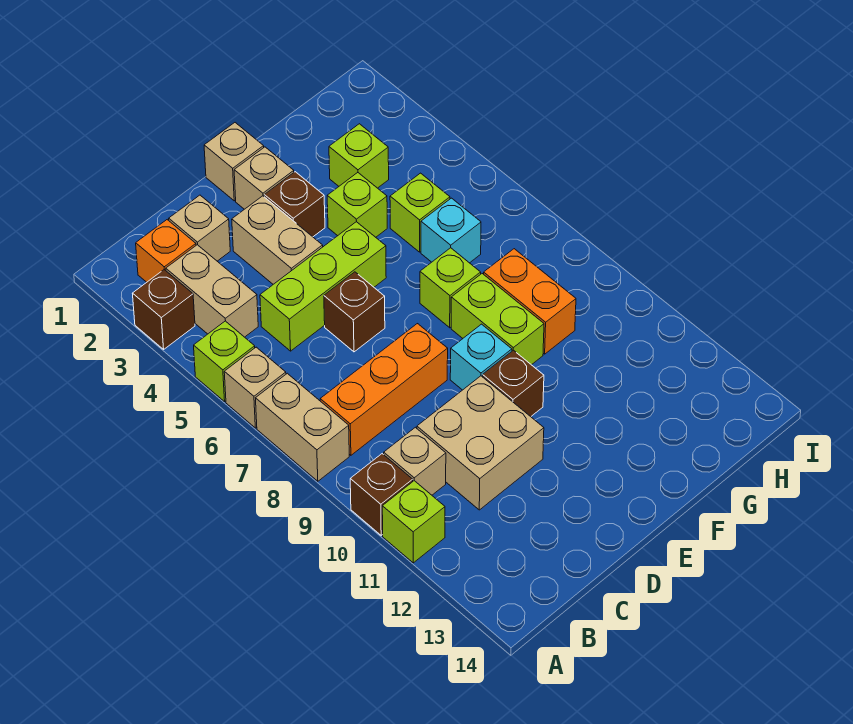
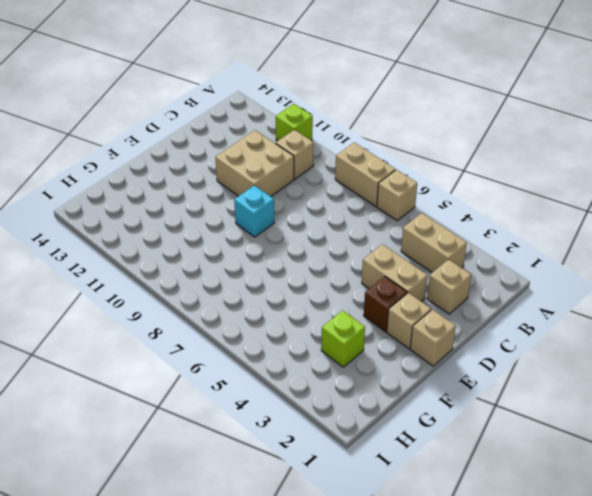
none -> brown 1x1 brick [132,270,195,349]
none -> lime 1x1 brick [194,321,255,402]
none -> brown 1x1 brick [350,454,413,535]

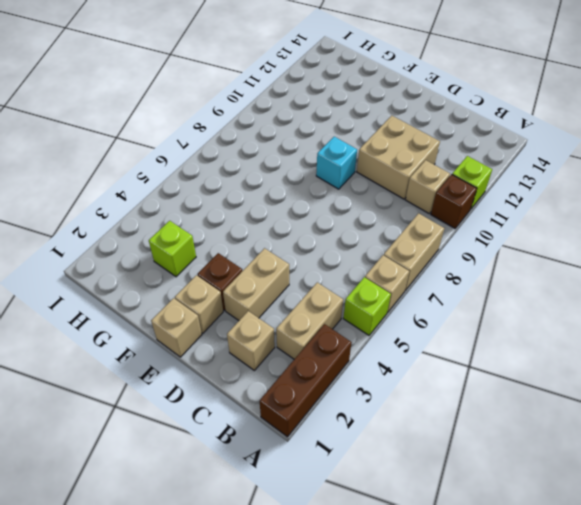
brown 1x3 brick [260,324,352,437] -> brown 1x1 brick [132,270,195,349]
none -> orange 1x1 brick [136,220,196,282]
none -> orange 1x3 brick [320,324,448,455]
none -> lime 1x3 brick [260,222,386,351]

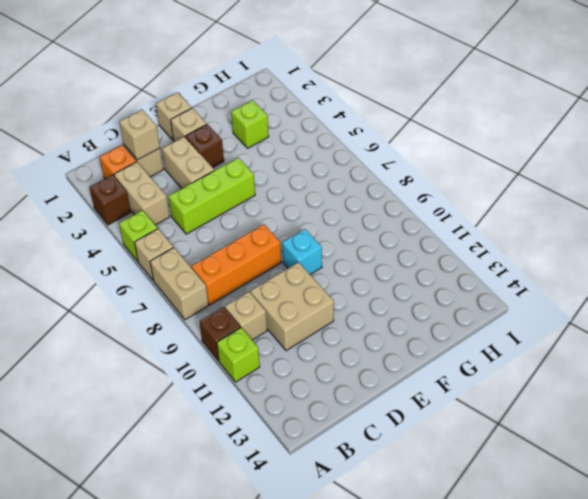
tan 1x1 brick [119,110,160,160] -> none
none -> brown 1x1 brick [324,272,385,352]
none -> brown 1x1 brick [483,350,544,417]
none -> lime 1x1 brick [327,173,387,237]

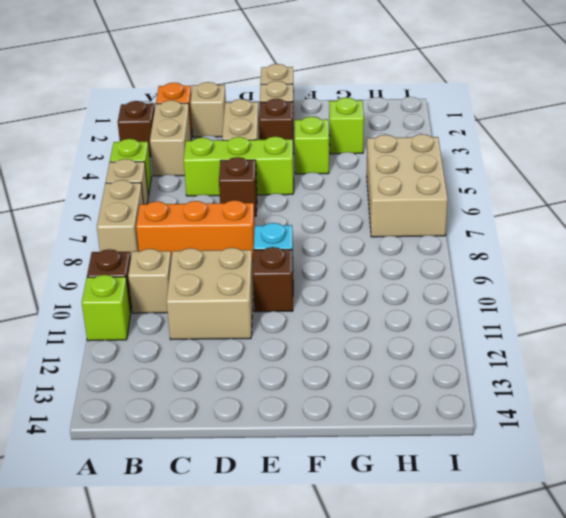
tan 2x3 brick [367,134,448,237] -> none
none -> lime 1x1 brick [420,248,481,328]
none -> lime 1x2 brick [451,274,544,365]
none -> lime 1x1 brick [390,173,450,252]

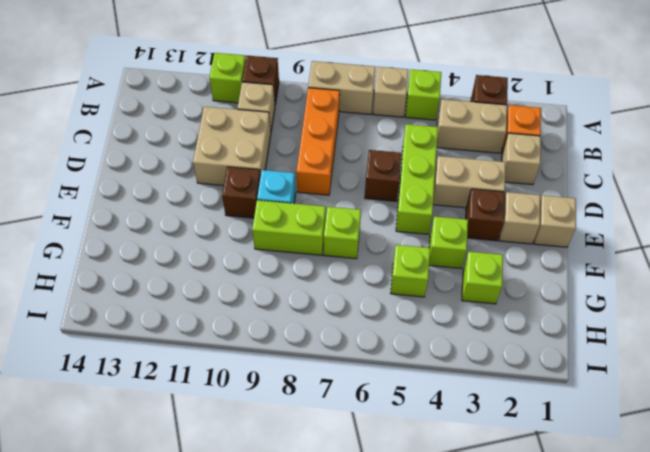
none -> cyan 1x1 brick [421,198,481,263]
none -> orange 1x2 brick [484,249,576,354]

